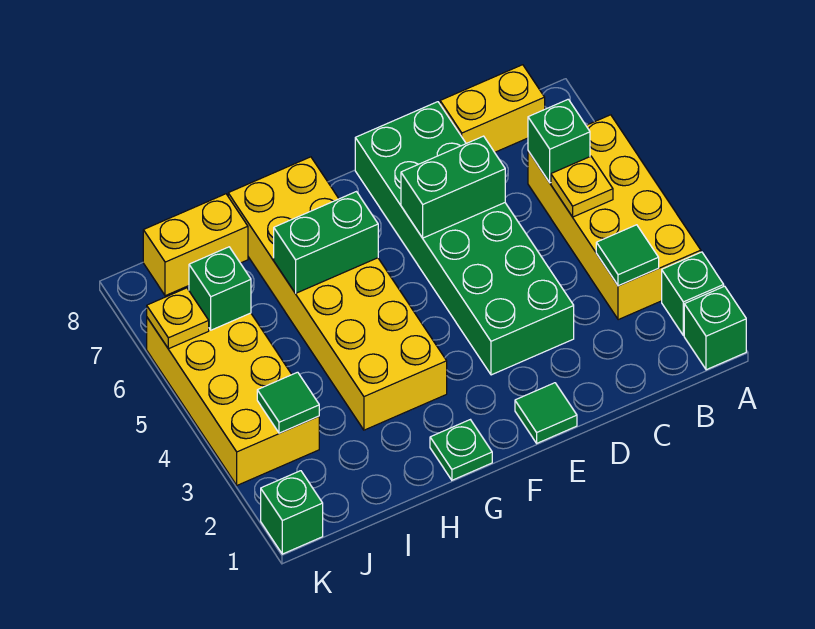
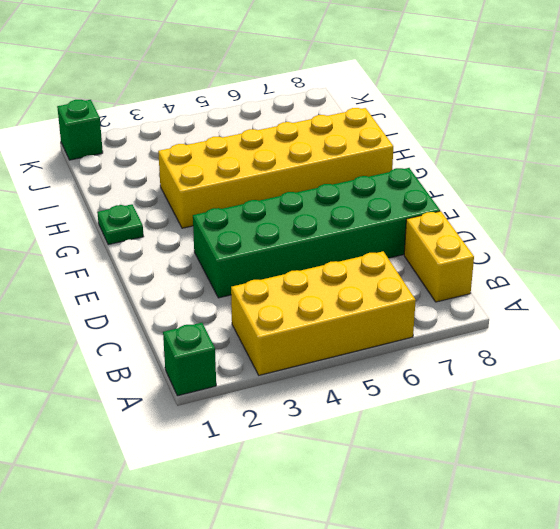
none -> green 1x1 brick [662,252,724,335]
none -> green 1x1 tile [515,383,577,443]
none -> yellow 1x2 brick [143,194,248,296]

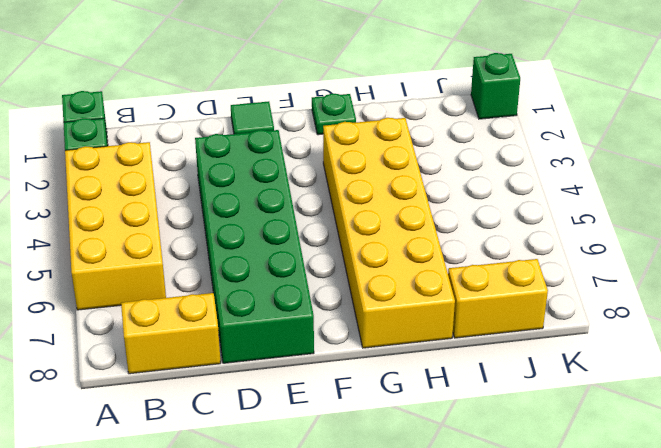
none -> yellow 2x4 brick [147,313,319,485]
none -> green 1x1 tile [596,225,659,286]
none -> yellow 1x1 plate [551,156,613,217]

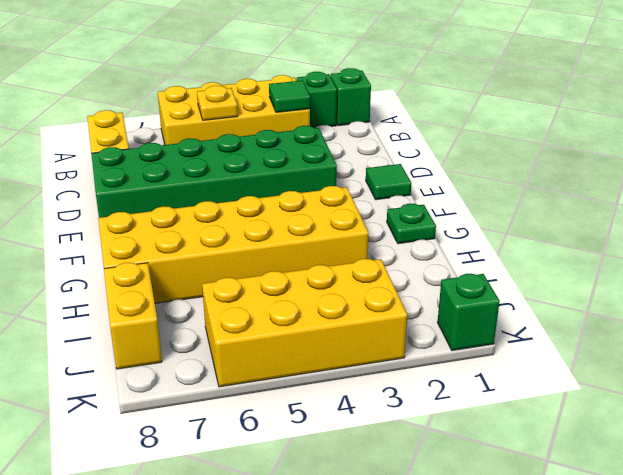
none -> green 1x1 brick [528,99,590,183]
none -> green 1x2 brick [401,136,505,238]
none -> green 1x2 brick [274,192,378,293]

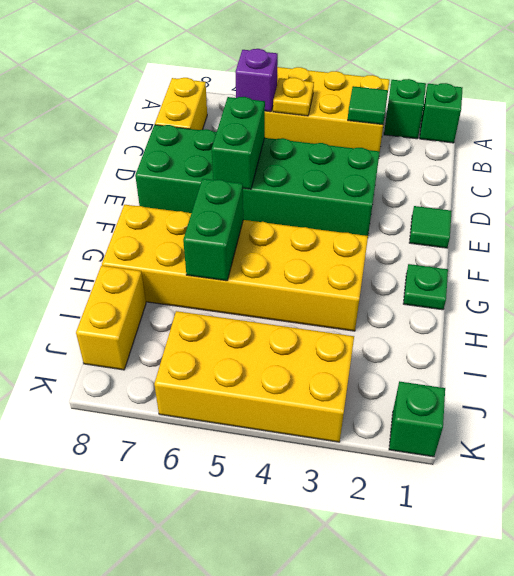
purple 1x1 brick [236,49,278,112] -> green 1x1 brick [528,99,590,183]
none -> green 1x1 tile [257,372,319,433]
none -> green 1x1 brick [189,247,251,330]
none -> yellow 1x1 plate [147,288,209,349]

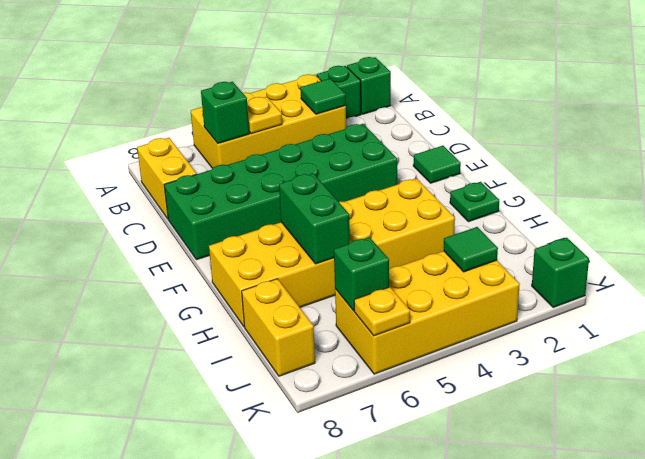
none -> green 1x2 brick [401,136,505,238]

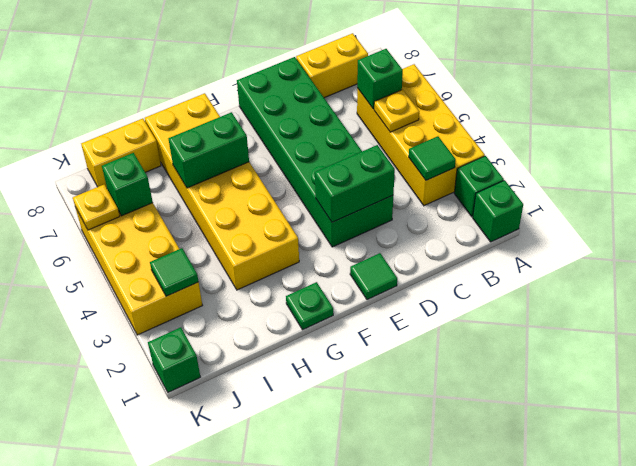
green 1x2 brick [315,145,395,222] -> green 1x2 brick moved to [401,136,505,238]

